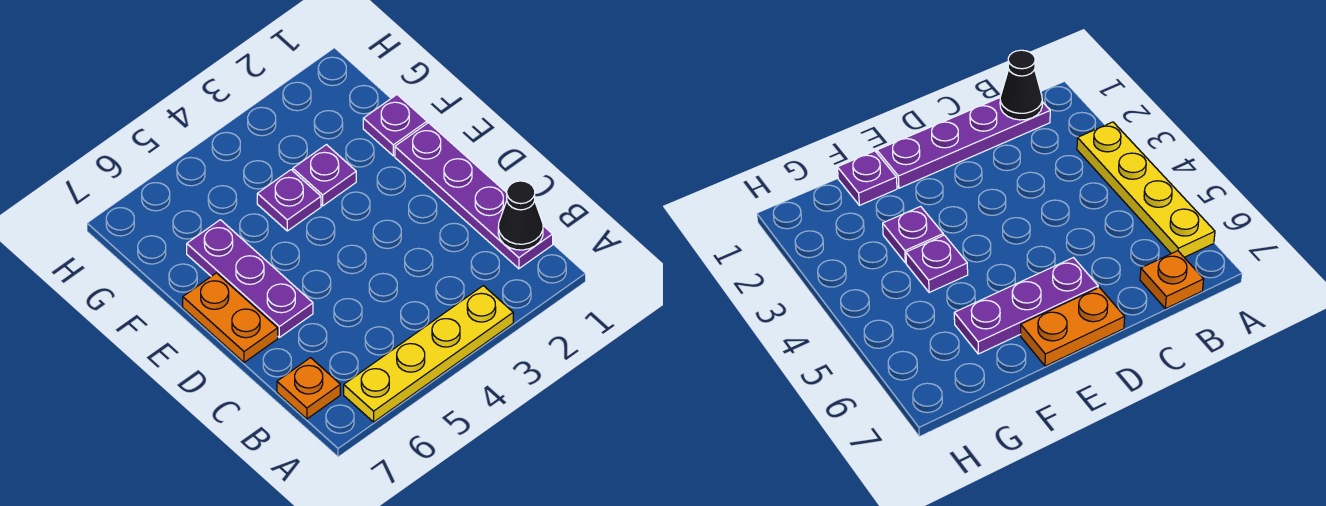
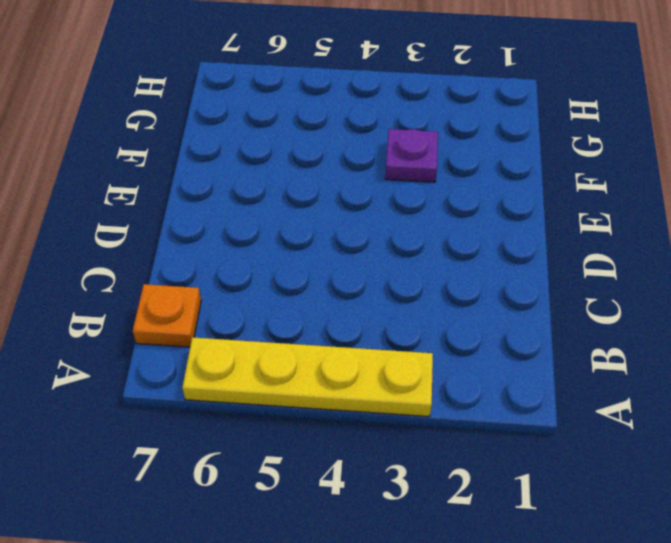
none -> purple 1x4 plate [395,123,553,269]
none -> purple 1x3 plate [187,220,313,337]

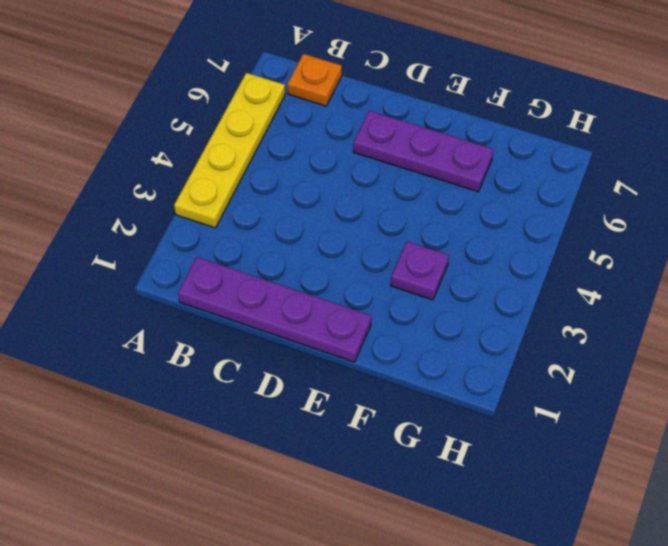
none -> orange 1x2 plate [183,273,278,362]
none -> purple 1x1 plate [363,95,427,156]

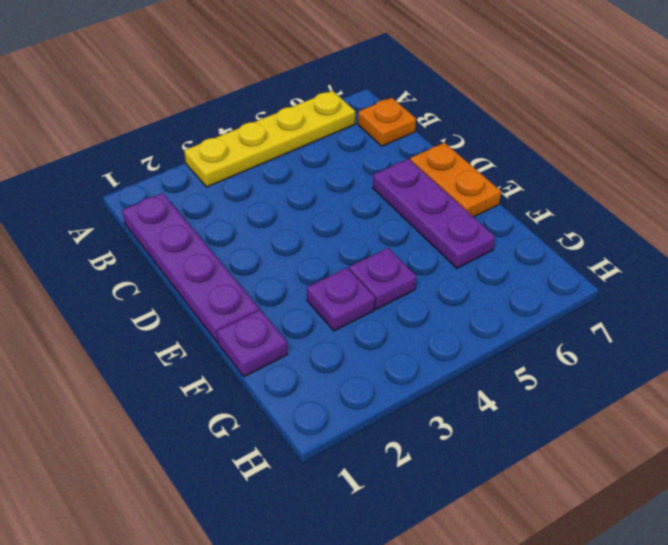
none -> black 1x1 cone [498,181,543,250]

